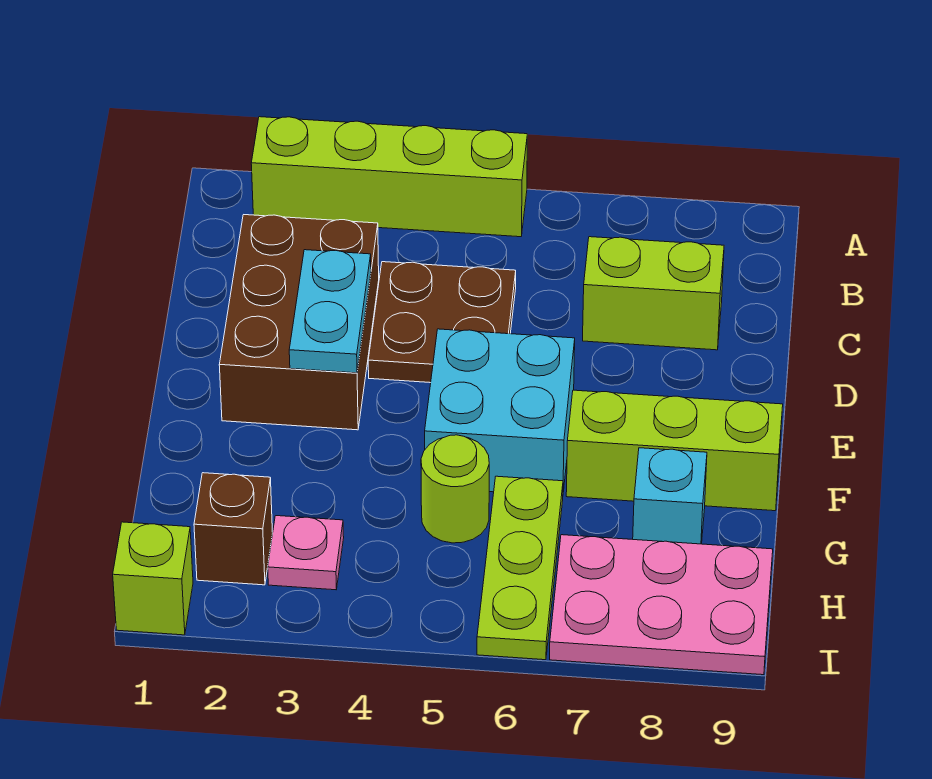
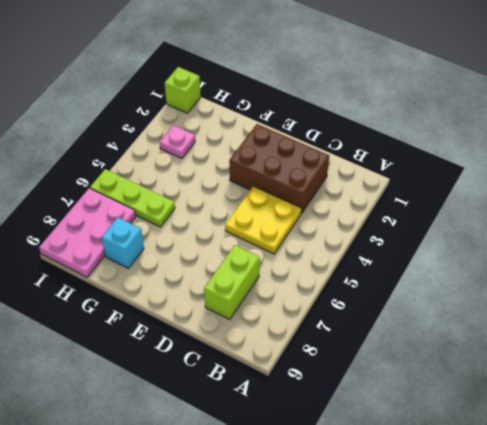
yellow 2x2 plate [225,186,302,254] -> brown 2x2 plate [368,262,516,383]
none -> lime 1x4 brick [251,117,527,237]
none -> cyan 2x2 brick [425,329,575,492]
none -> lime 1x3 brick [566,390,783,511]

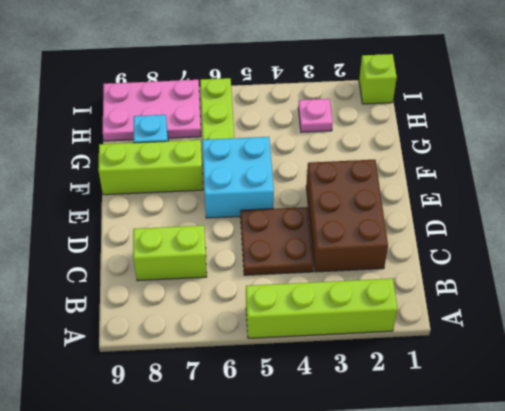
none -> lime 1x1 round brick [421,435,489,543]
none -> brown 1x1 brick [194,473,273,585]
none -> cyan 1x2 plate [289,250,371,373]

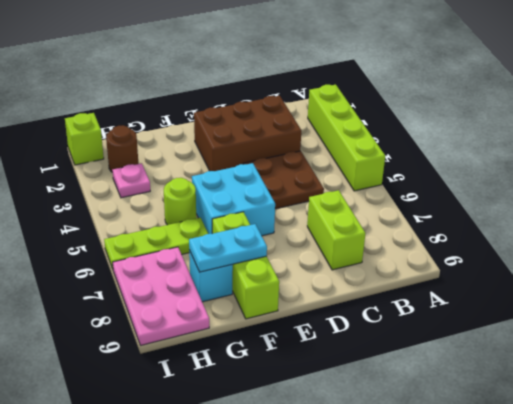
cyan 1x2 plate [189,224,267,272] -> cyan 1x2 plate moved to [289,250,371,373]
brown 1x1 round brick [106,125,138,172] -> brown 1x1 brick [194,473,273,585]

